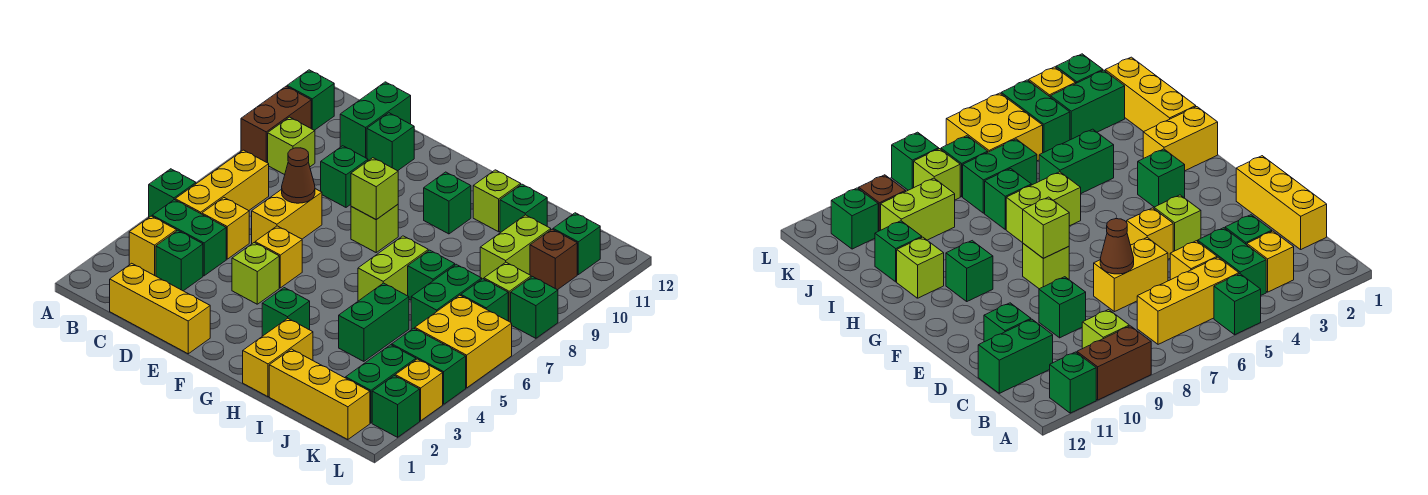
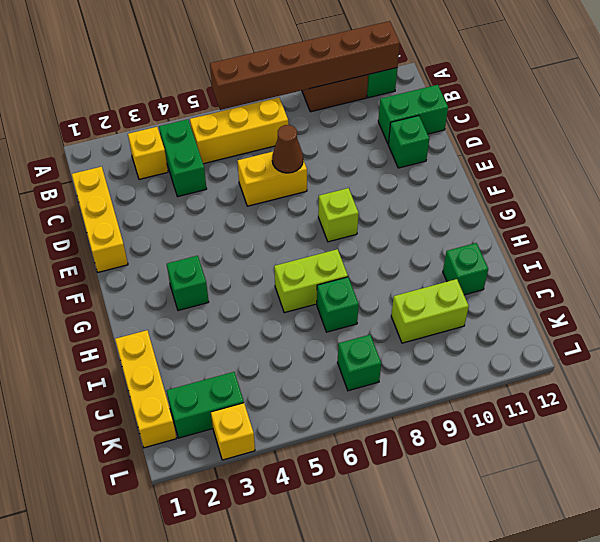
brown 1x6 brick [210,21,400,110] -> none
none -> green 1x1 brick [149,169,196,217]
none -> lime 1x1 brick [268,117,315,175]
none -> green 1x1 brick [156,230,203,291]
none -> yellow 1x1 brick [202,198,249,259]

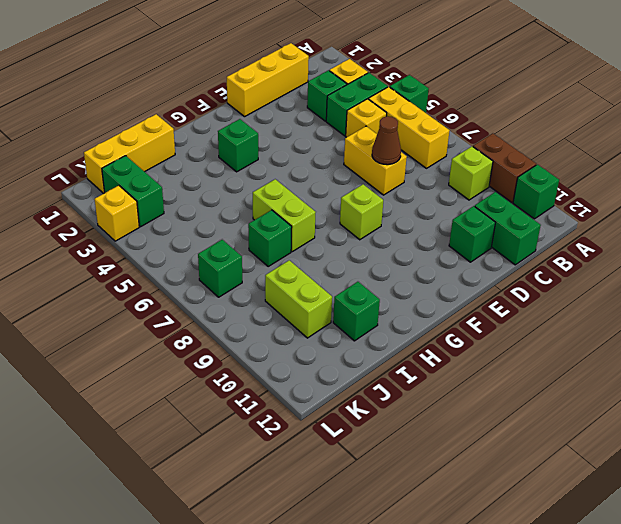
none -> green 1x1 brick [321,146,368,207]
none -> lime 1x1 brick [232,243,279,304]
none -> yellow 1x1 brick [255,226,302,288]
none -> green 1x1 brick [424,172,471,234]

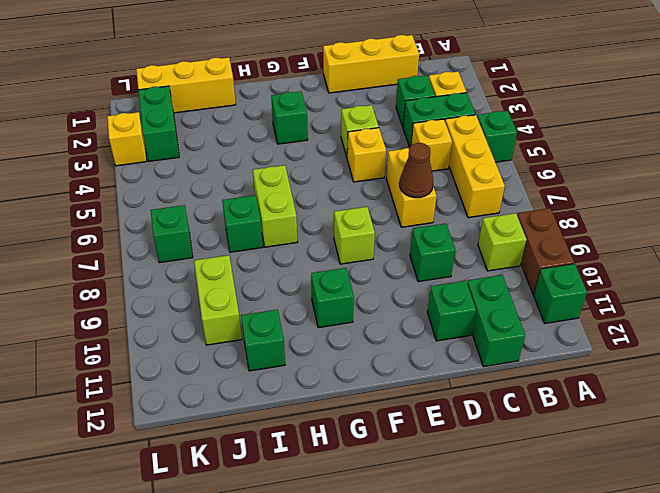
none -> yellow 1x2 brick [243,318,313,397]
none -> lime 1x1 brick [473,170,521,232]
none -> green 1x2 brick [339,283,409,361]
none -> green 1x2 brick [411,264,482,330]

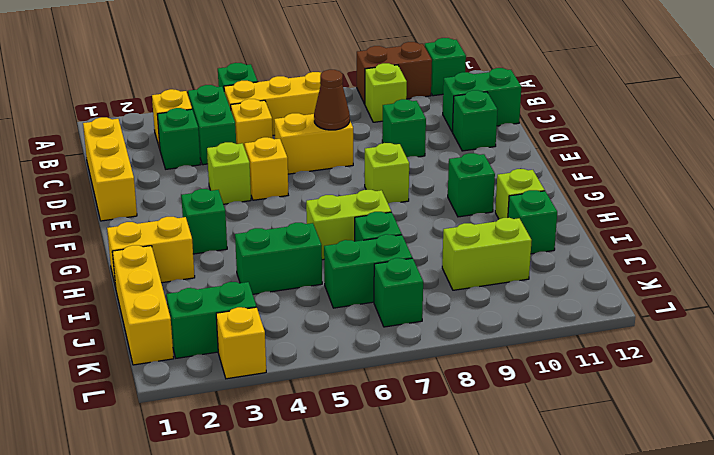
none -> green 1x2 brick [392,328,466,404]
none -> yellow 2x2 brick [415,295,512,388]
none -> lime 1x1 brick [484,262,531,322]
none -> brown 1x1 brick [530,229,577,290]

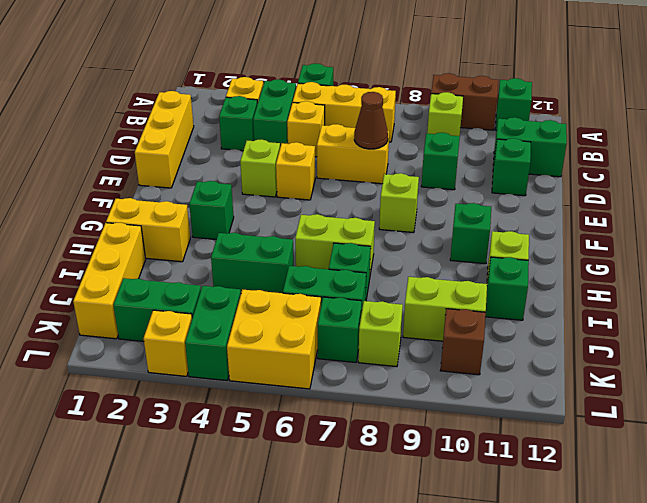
none -> green 1x1 brick [553,213,600,275]
none -> green 1x1 brick [372,376,420,437]
none -> green 1x1 brick [511,277,558,338]
none -> lime 1x1 brick [351,158,398,220]

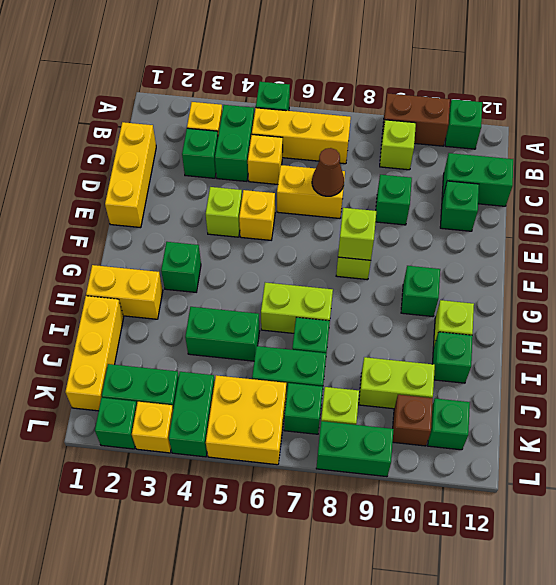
green 1x2 brick [316,421,394,477] -> green 1x1 brick [511,277,558,338]

